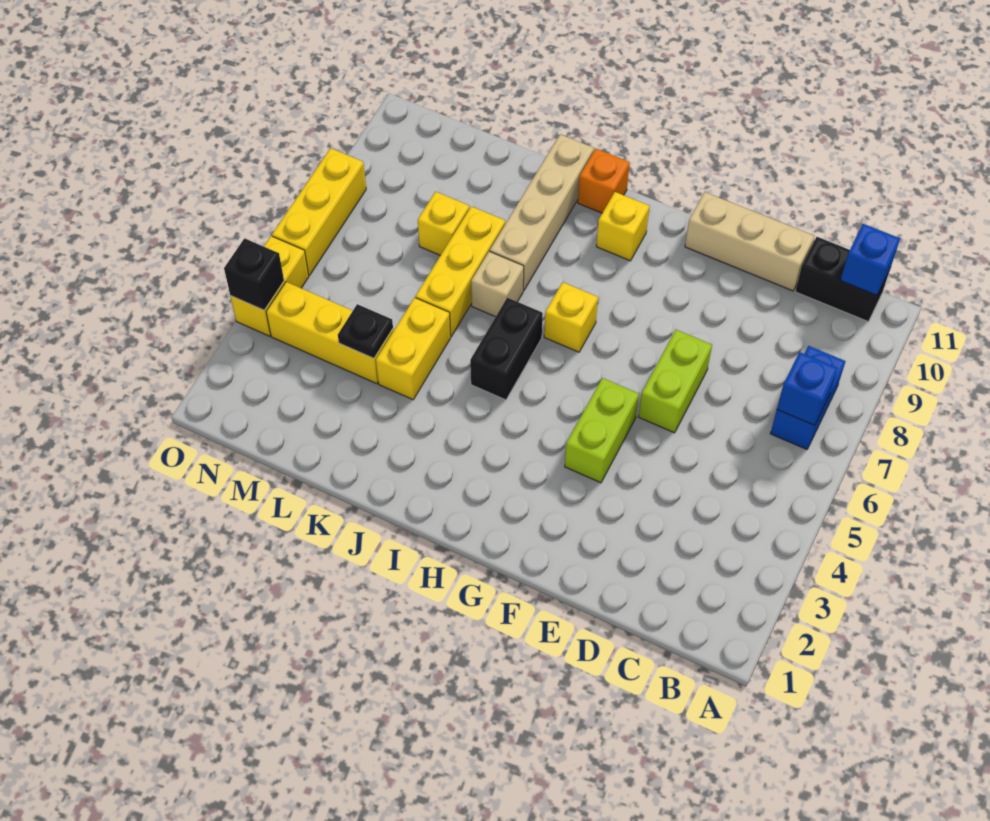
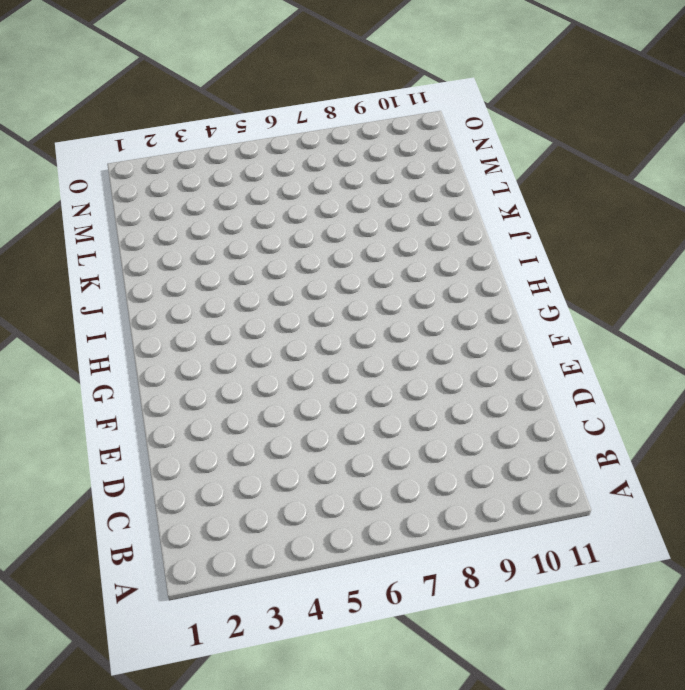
none -> blue 1x2 brick [770,346,846,449]
none -> black 1x2 brick [795,237,890,322]
none -> tan 1x3 brick [685,192,814,291]

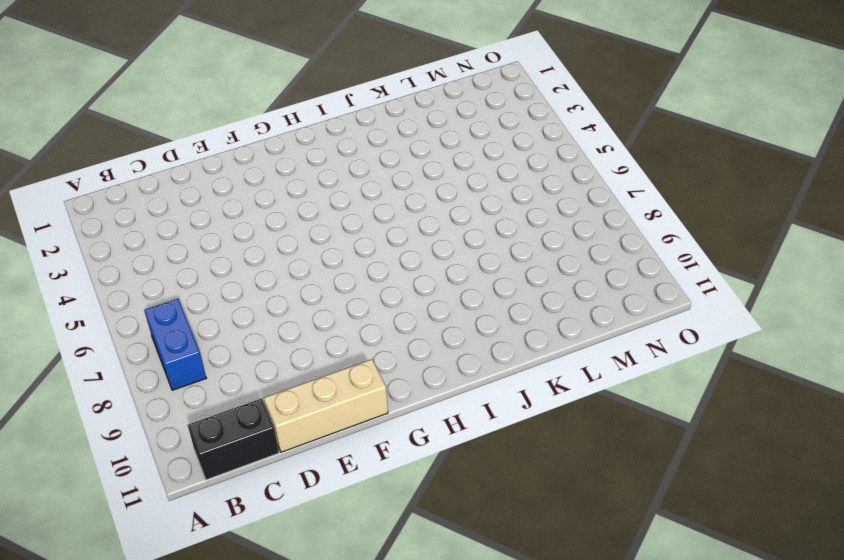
none -> lime 1x2 brick [639,330,712,433]
none -> lime 1x2 brick [565,378,639,483]
none -> yellow 1x1 brick [544,282,598,352]

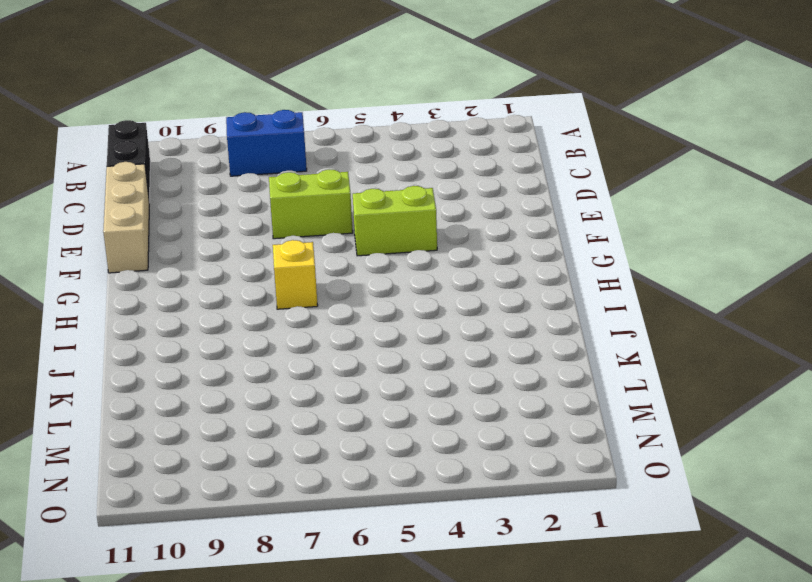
none -> yellow 1x1 brick [596,192,649,261]
none -> black 1x2 brick [470,298,543,400]
none -> orange 1x1 brick [578,149,630,213]

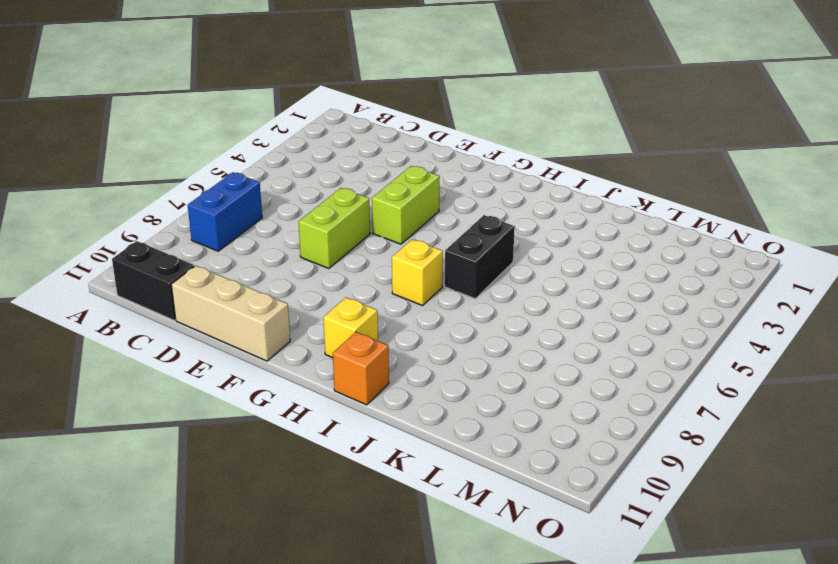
none -> tan 1x1 brick [471,251,524,317]
none -> tan 1x4 brick [490,134,594,291]
none -> yellow 1x2 brick [376,298,451,400]

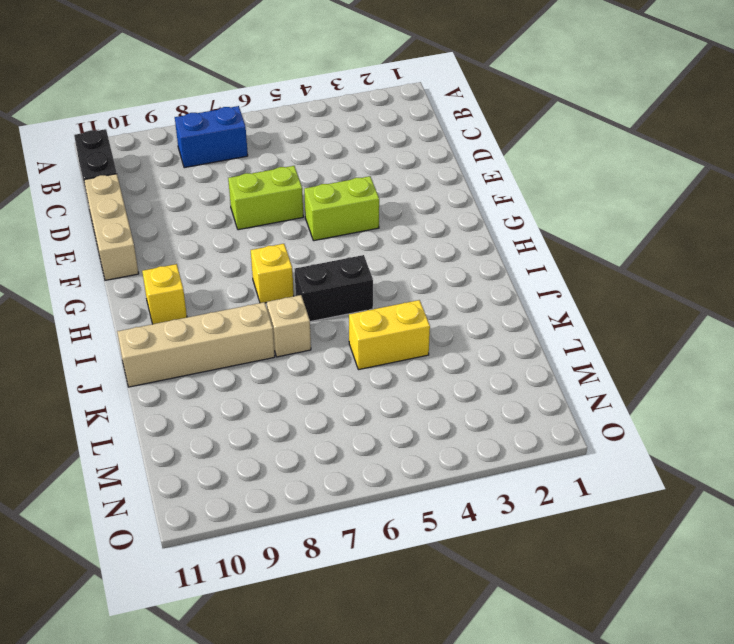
none -> orange 1x1 brick [578,149,630,213]
none -> yellow 1x3 brick [415,206,505,336]
none -> yellow 1x3 brick [266,282,393,384]

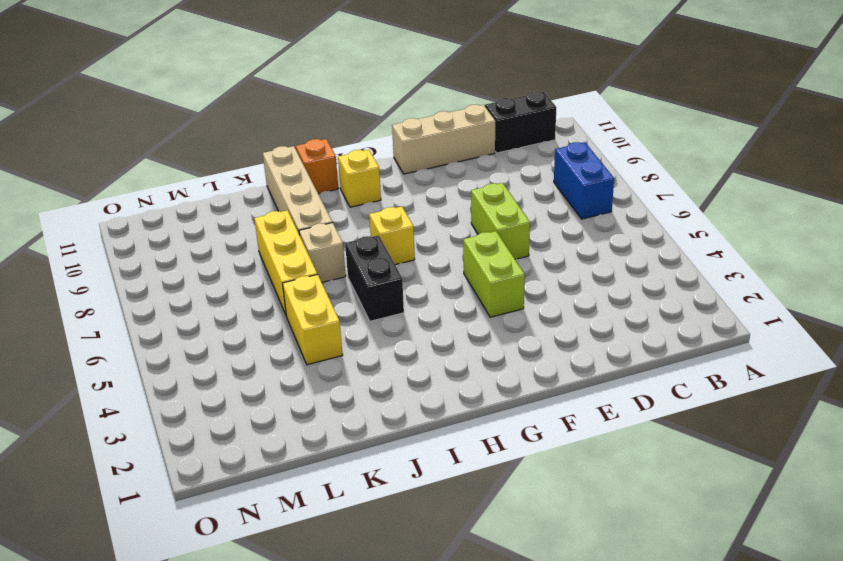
none -> yellow 1x3 brick [266,282,393,384]
none -> yellow 1x1 brick [418,192,470,255]
none -> yellow 1x2 brick [230,236,309,336]

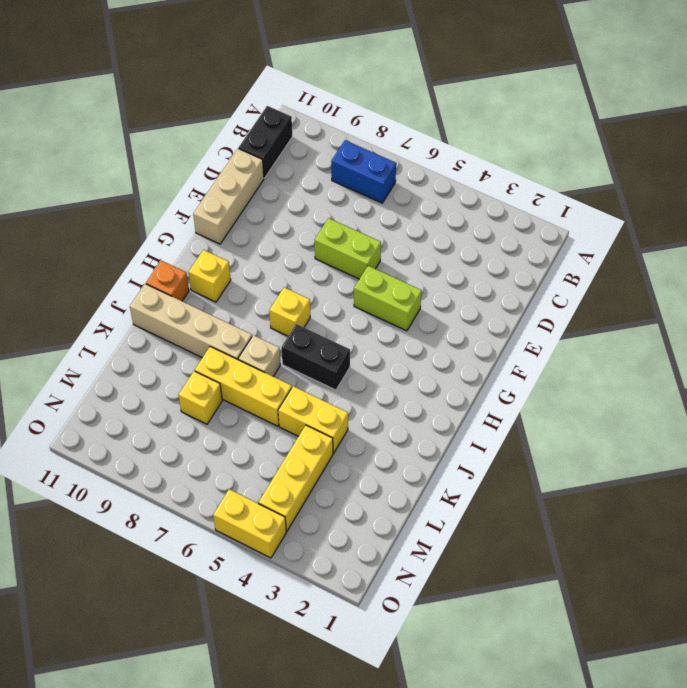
none -> yellow 1x3 brick [272,148,366,275]
none -> blue 1x1 brick [777,352,838,425]
none -> blue 1x1 brick [840,224,900,295]

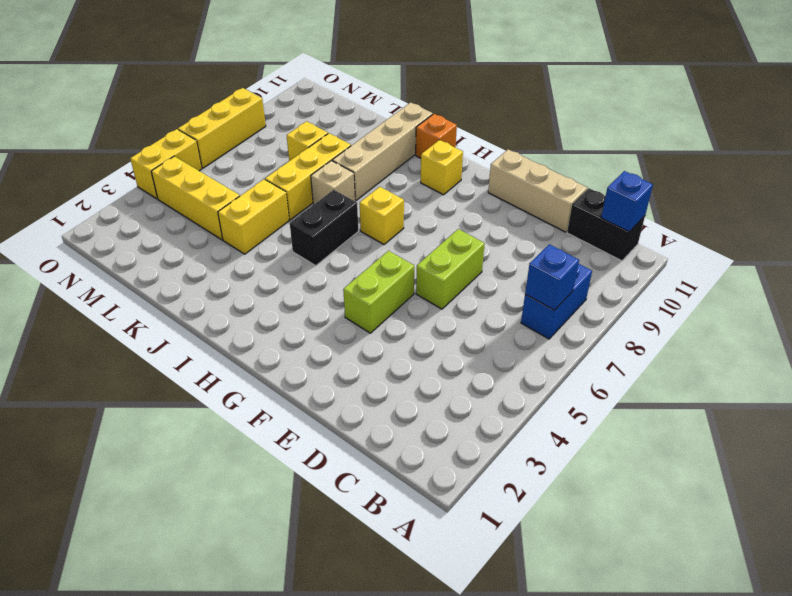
none -> black 1x1 plate [338,304,393,358]
none -> black 1x1 brick [224,238,284,310]

